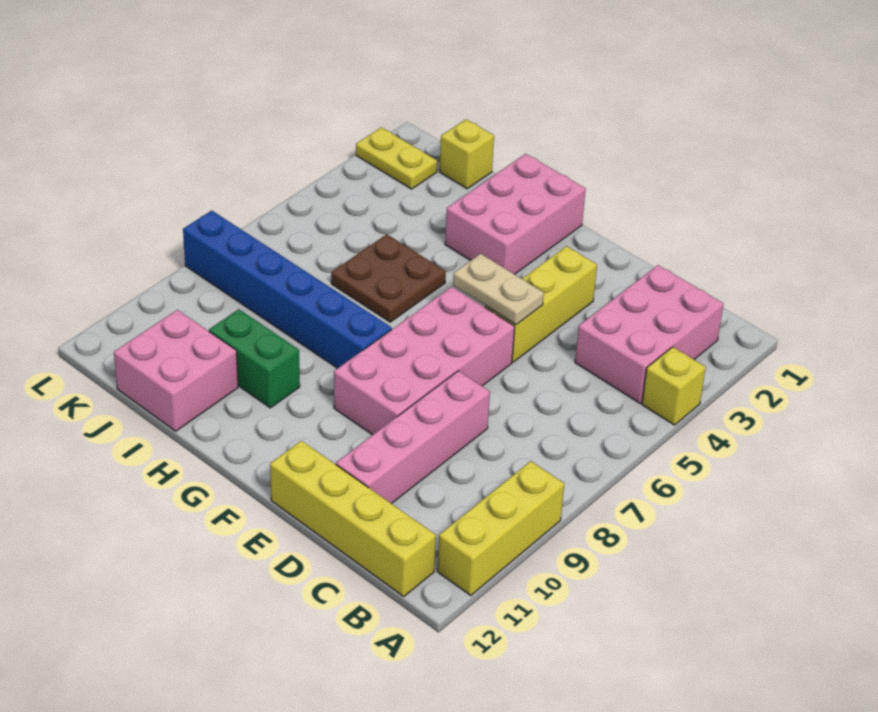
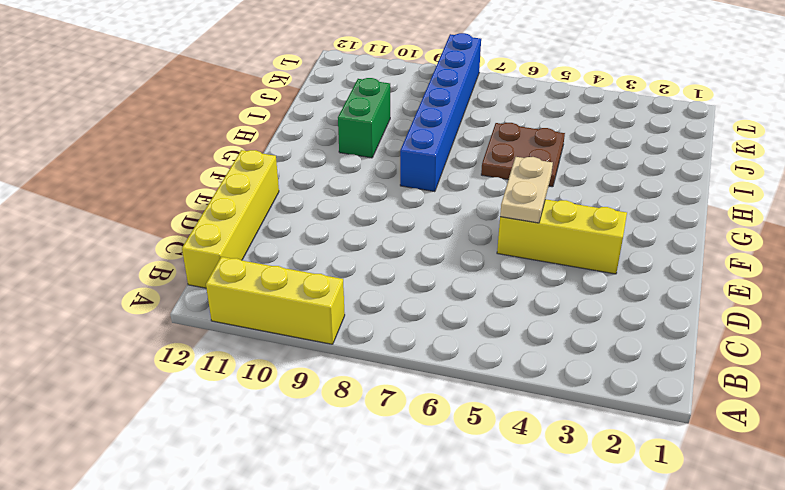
none -> yellow 1x1 brick [642,347,706,425]
none -> pink 2x3 brick [575,265,723,403]
none -> pink 1x4 brick [336,371,490,504]

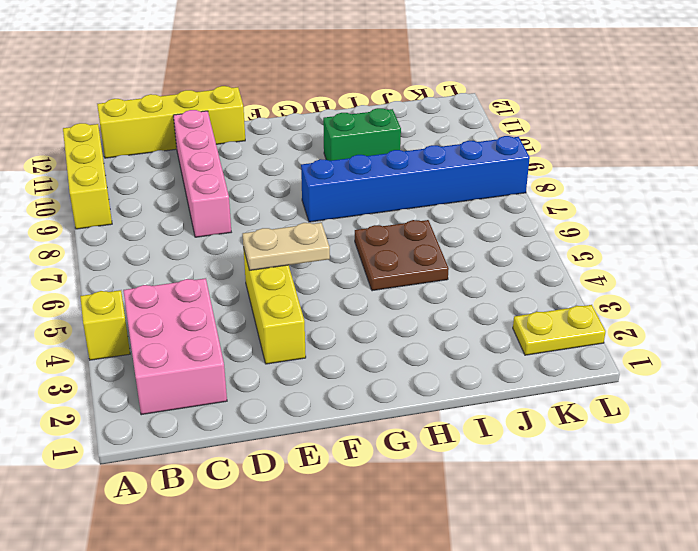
none -> pink 2x4 brick [334,287,515,435]
none -> pink 2x3 brick [445,154,586,274]
none -> pink 2x2 brick [114,310,238,431]

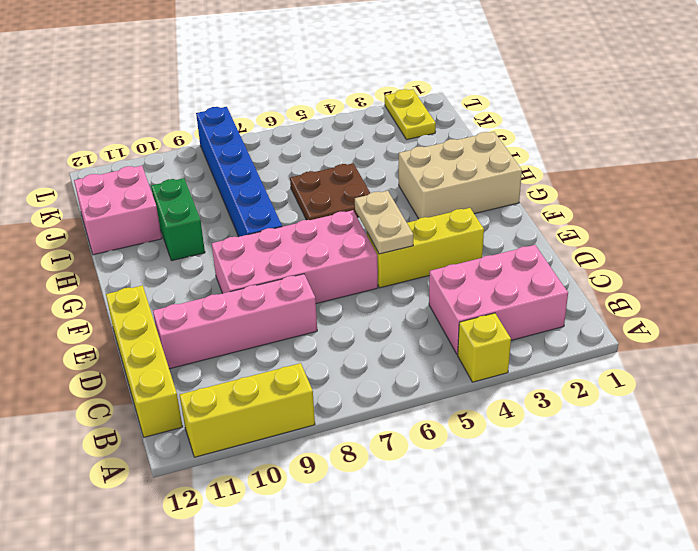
tan 2x3 brick [399,132,522,219] -> pink 2x3 brick [445,154,586,274]
none -> yellow 1x1 brick [440,119,494,189]

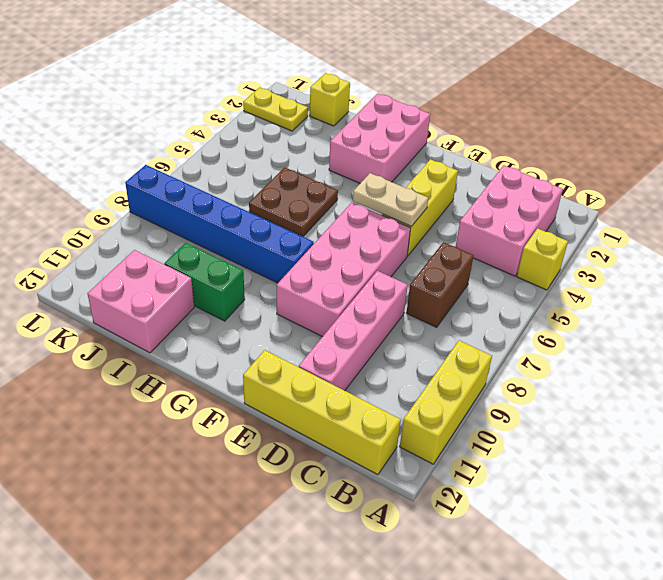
brown 1x2 brick [406,242,474,327] -> none

